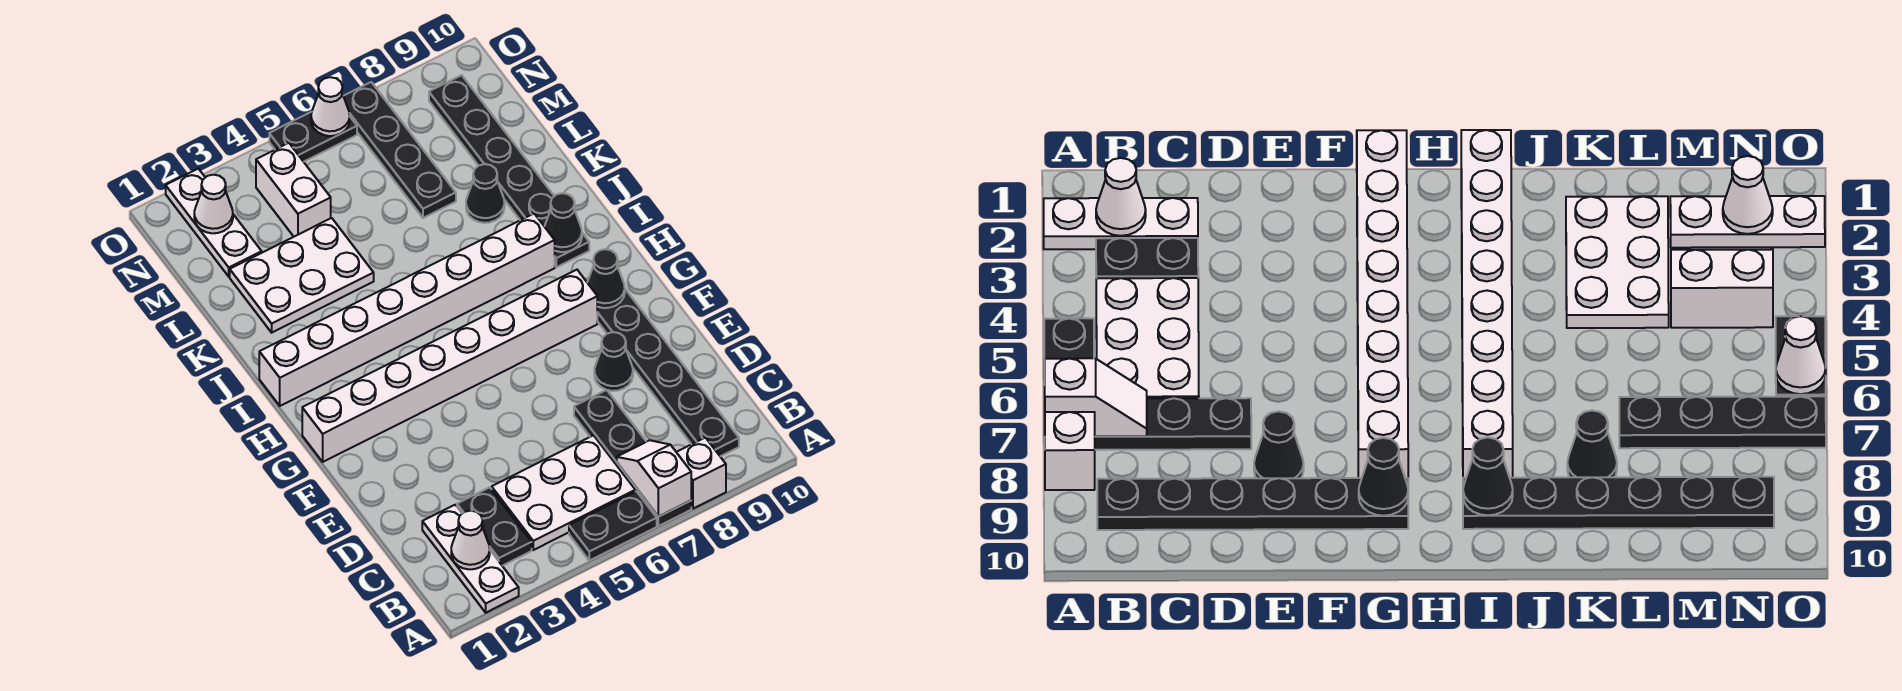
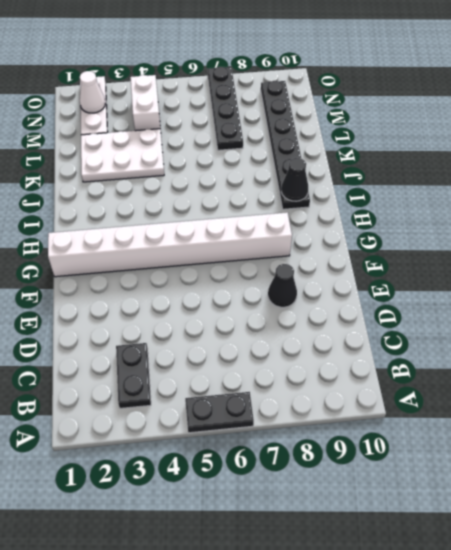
none -> white 1x3 plate [422,505,519,613]
none -> black 1x4 plate [574,390,691,526]
none -> white 1x1 brick [677,438,726,509]

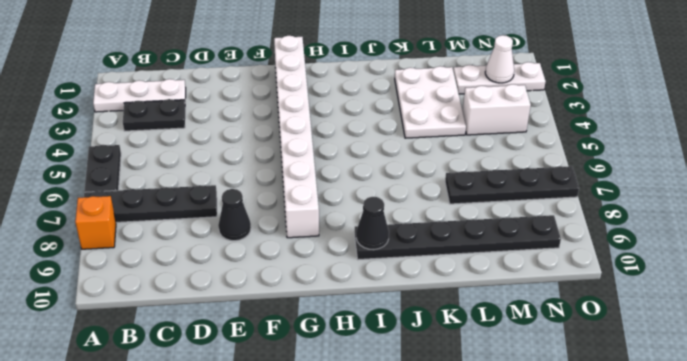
orange 1x1 brick [75,196,116,249] -> white 1x1 brick [677,438,726,509]
none -> white 2x3 plate [492,435,635,550]
none -> black 1x6 plate [597,289,739,456]
none -> white 1x8 brick [259,214,555,406]

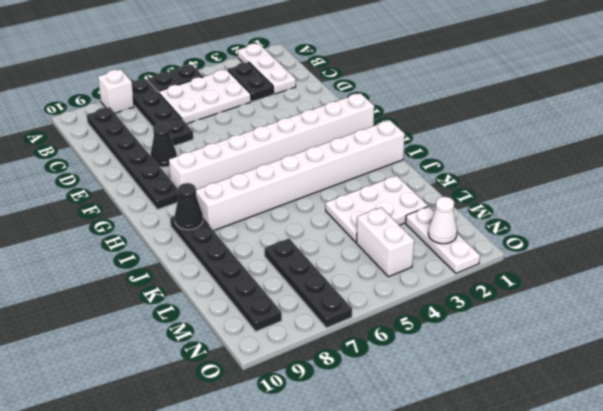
none -> black 1x1 cone [466,164,505,223]
none -> black 1x2 plate [269,112,357,162]
none -> white 1x2 slope [617,440,691,517]

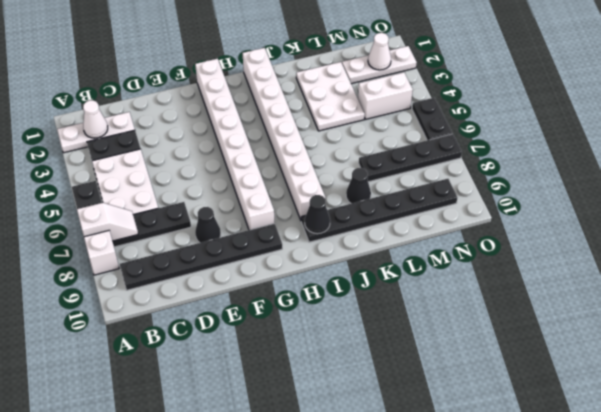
none -> black 1x1 cone [587,249,625,308]
none -> white 1x1 cone [311,77,350,136]

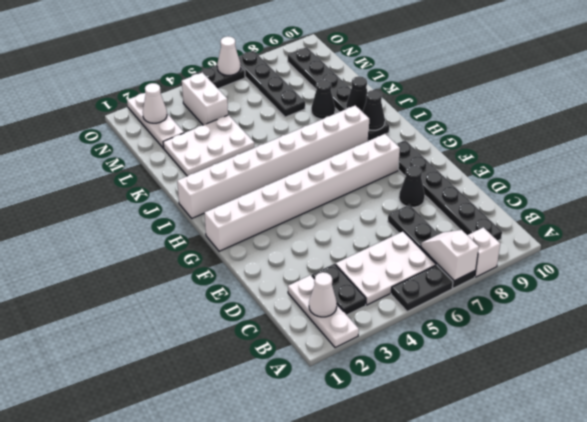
black 1x1 cone [346,76,367,112] -> black 1x1 cone moved to [587,249,625,308]

